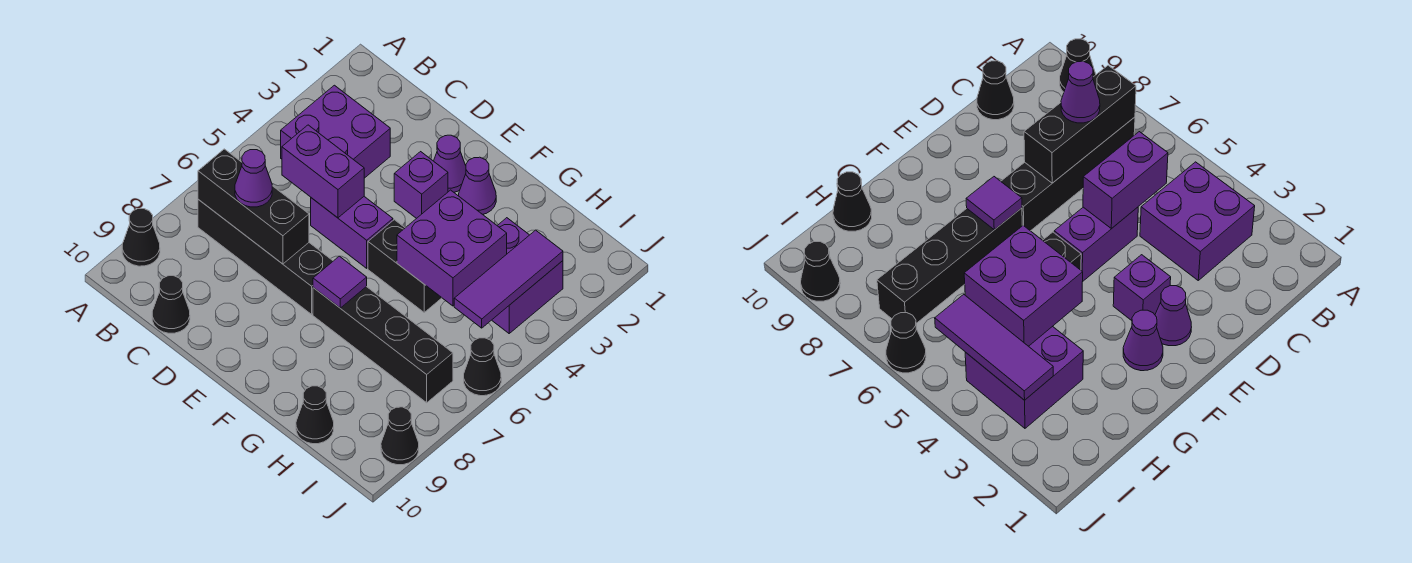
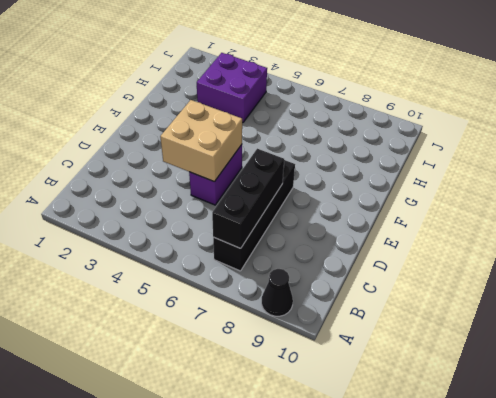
tan 2x2 brick [160,100,242,182] -> purple 1x2 brick [282,125,364,218]
none -> purple 2x2 brick [281,85,390,178]
none -> black 1x1 cone [152,276,190,333]
none -> purple 1x1 cone [434,135,466,192]

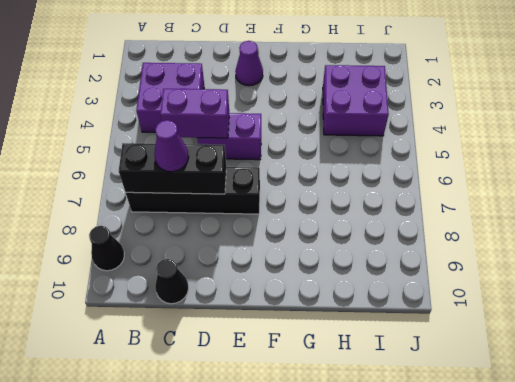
none -> purple 1x1 brick [394,152,448,218]
none -> purple 1x1 cone [459,157,496,214]
none -> black 1x2 brick [368,220,442,312]

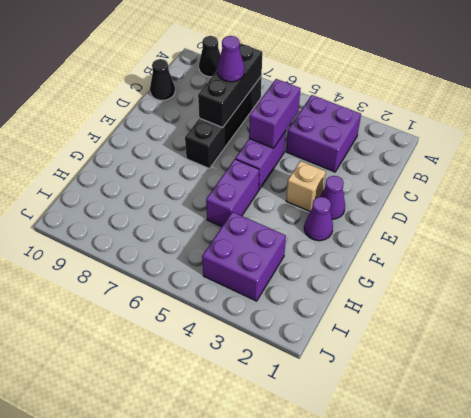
tan 1x1 brick [286,161,326,211] -> purple 1x1 brick [394,152,448,218]
purple 1x2 brick [206,159,259,227] -> black 1x2 brick [368,220,442,312]
none -> black 1x4 brick [313,286,453,403]
none -> black 1x1 cone [296,386,334,444]
none -> black 1x1 cone [464,338,501,396]

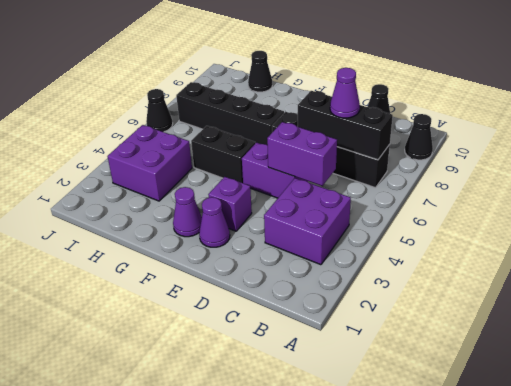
none -> black 1x1 cone [381,407,419,465]
none -> purple 1x1 tile [313,256,367,308]
none -> purple 2x2 brick [397,190,507,306]

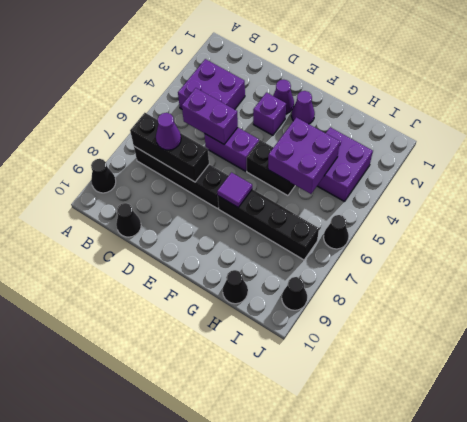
none -> purple 1x3 tile [454,230,563,328]

